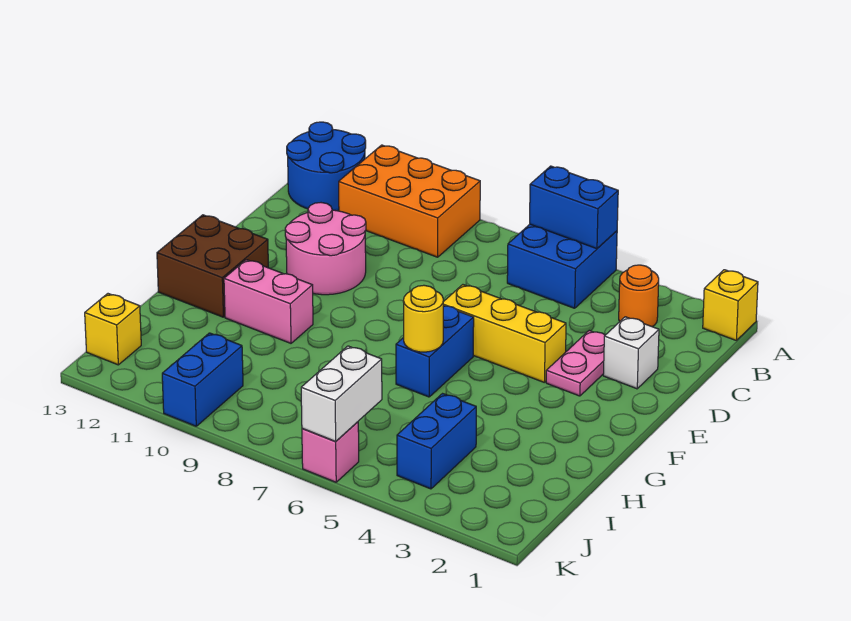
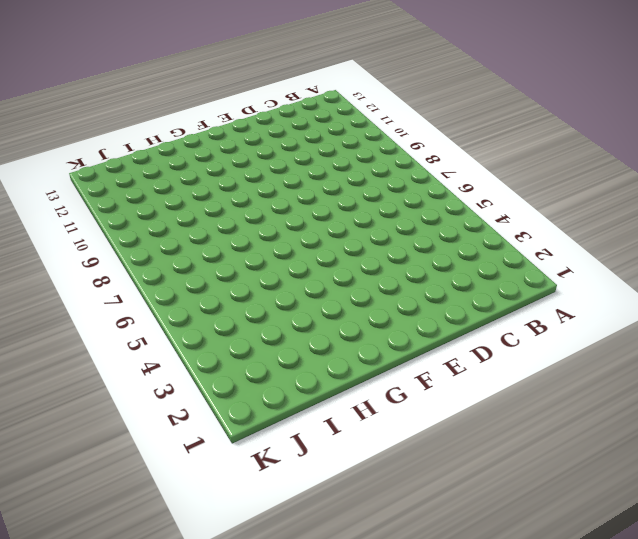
none -> yellow 1x1 brick [703,270,758,341]
none -> blue 2x2 brick [507,224,617,308]
none -> orange 2x3 brick [339,145,480,257]

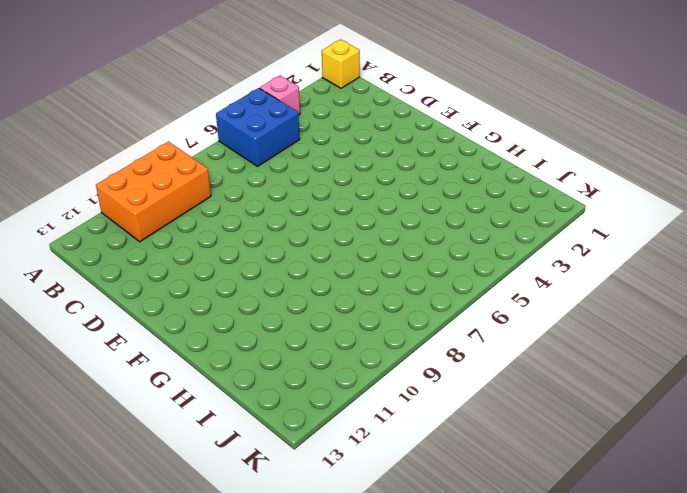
pink 1x1 brick [260,76,300,115] -> pink 1x1 brick moved to [302,422,359,482]
none -> blue 2x2 round brick [287,122,366,211]
none -> orange 1x1 round brick [619,265,659,327]
none -> white 1x1 brick [603,317,659,389]

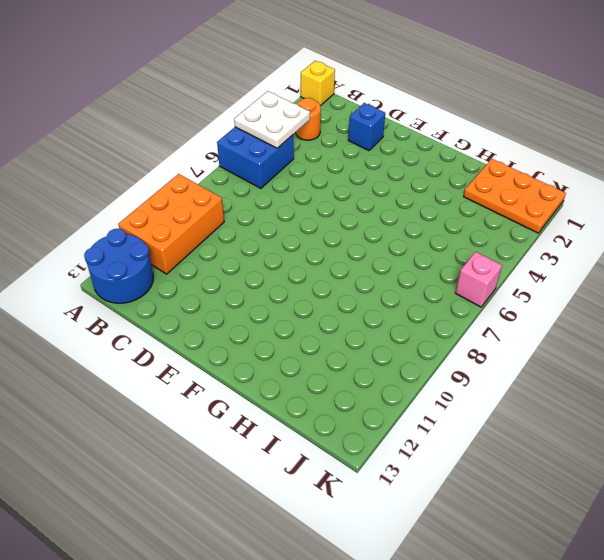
white 2x2 plate [234,91,310,148] -> blue 1x2 brick [530,166,618,249]
blue 1x1 brick [348,103,385,150] -> white 1x1 brick [603,317,659,389]
orange 2x3 plate [464,159,566,233] -> none
none -> pink 1x2 plate [546,331,605,396]
none -> pink 2x2 round brick [285,203,366,295]
none -> yellow 1x3 brick [443,285,566,382]

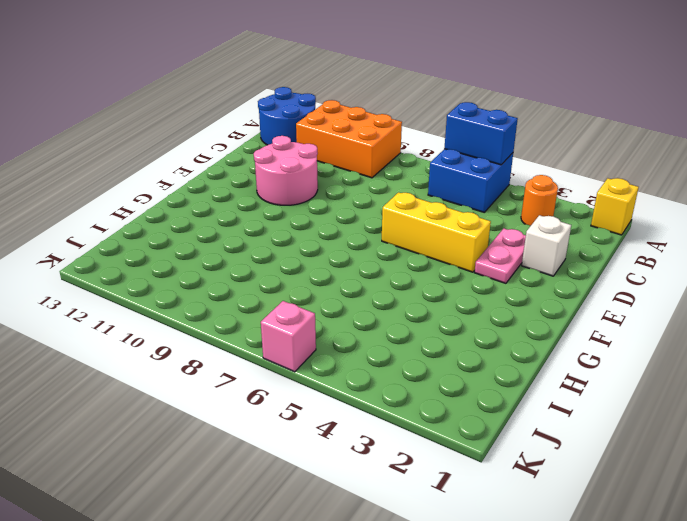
none -> blue 1x2 brick [396,306,474,397]
none -> brown 2x2 brick [157,215,268,317]
none -> pink 1x2 brick [224,260,313,343]

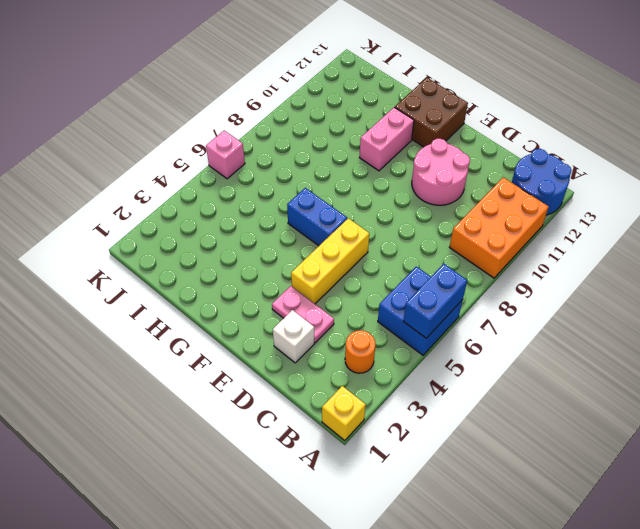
none -> blue 1x2 brick [397,394,476,489]
none -> blue 1x2 brick [162,333,243,426]
none -> yellow 1x1 brick [85,294,141,365]

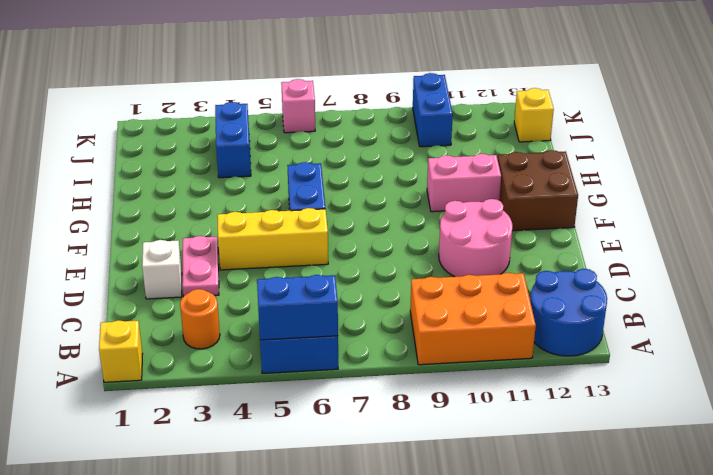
none -> yellow 1x1 round brick [403,285,443,352]
none -> white 1x2 brick [301,346,382,442]

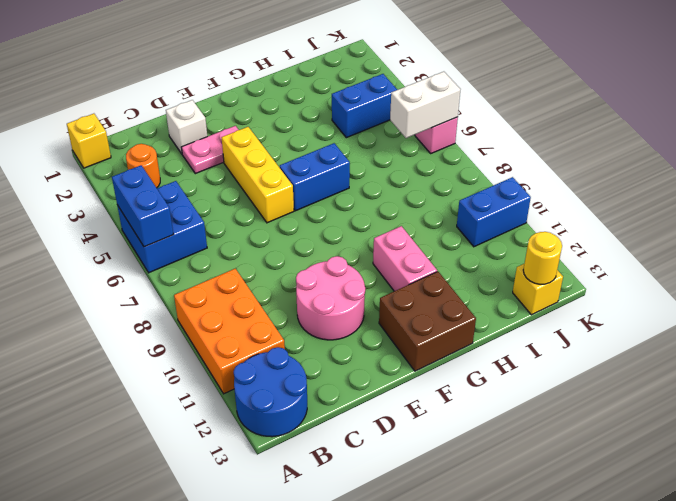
yellow 1x1 round brick [523,232,562,284] -> yellow 1x1 round brick moved to [403,285,443,352]

